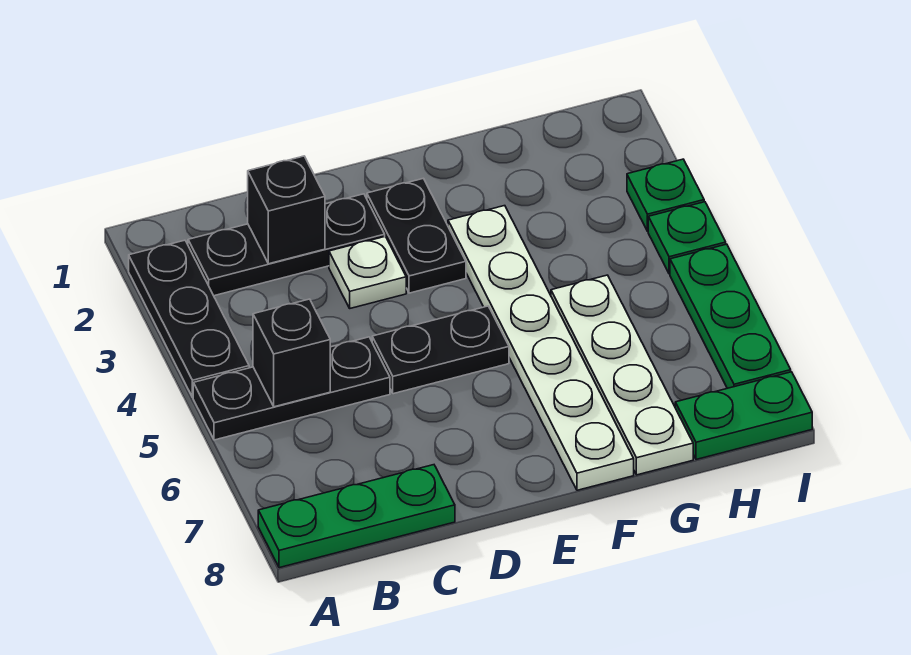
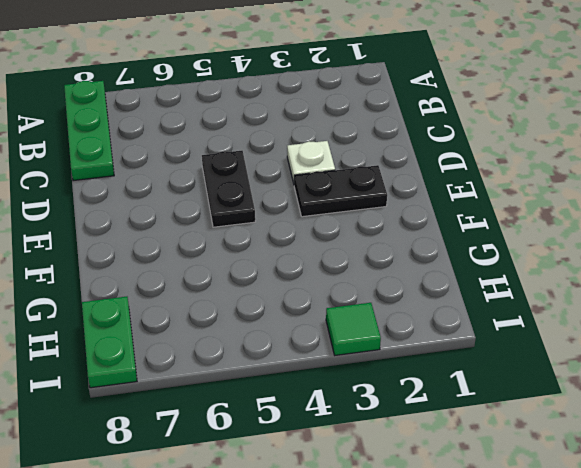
green 1x1 tile [326,303,381,355] -> green 1x1 plate [627,159,704,231]
none -> black 1x3 plate [129,240,249,397]
none -> black 1x3 plate [193,337,390,440]
none -> black 1x3 plate [188,194,385,296]

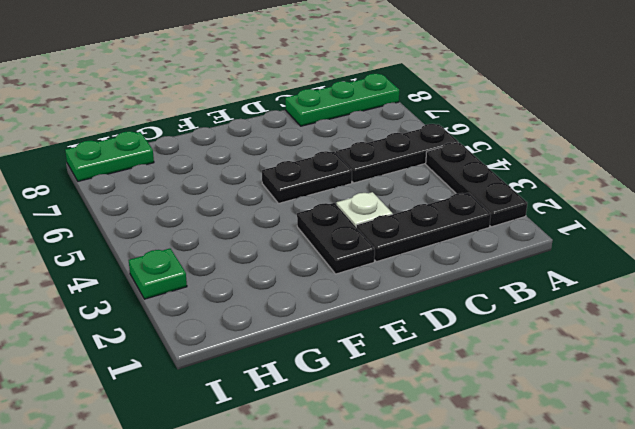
none -> white 1x6 plate [448,206,634,490]
none -> white 1x4 plate [551,275,693,475]
none -> green 1x1 plate [648,202,726,274]

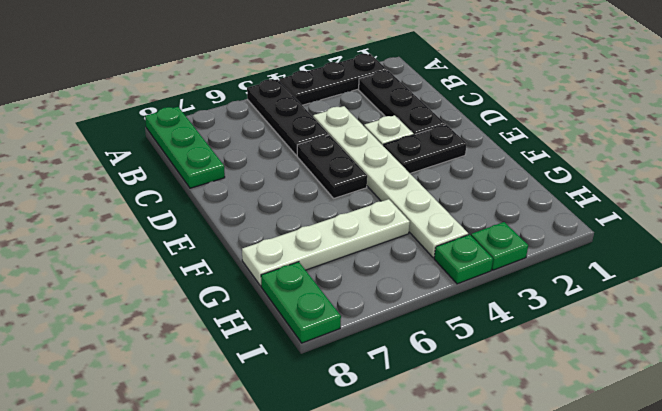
white 1x6 plate [313,106,469,258] -> white 1x6 plate turned to [448,206,634,490]
none -> green 1x3 plate [670,244,791,388]
none -> black 1x1 brick [253,299,330,407]
none -> black 1x1 brick [248,156,325,264]

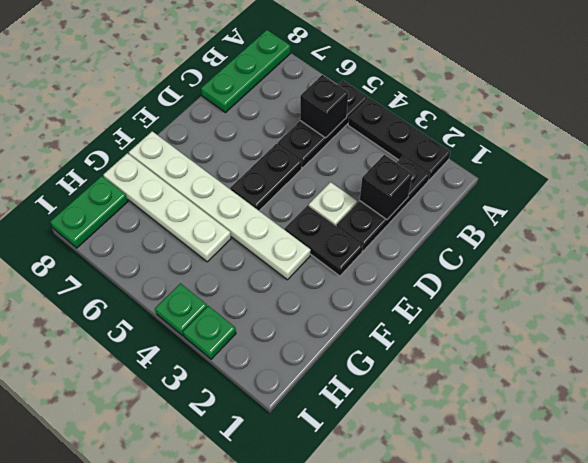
none -> green 1x3 plate [670,244,791,388]

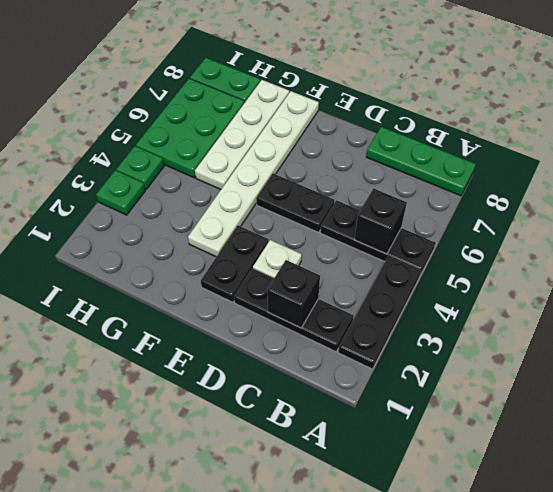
green 2x3 plate [136,79,245,178] -> green 1x3 plate [670,244,791,388]

